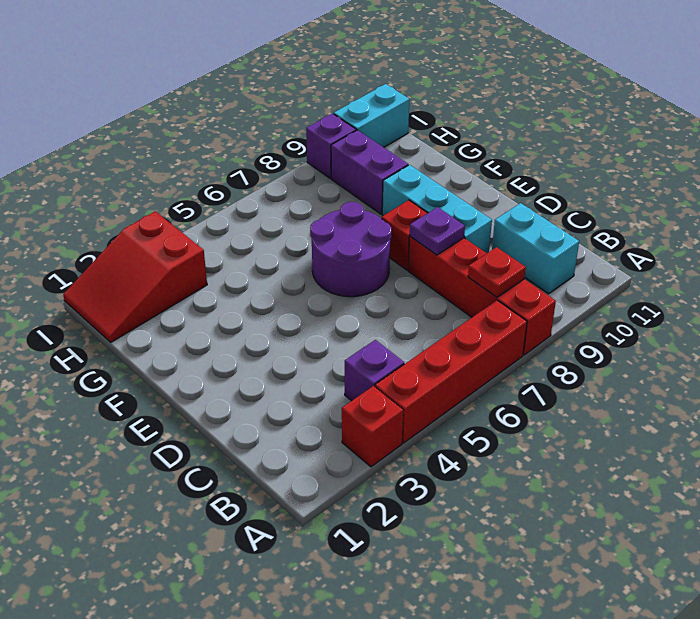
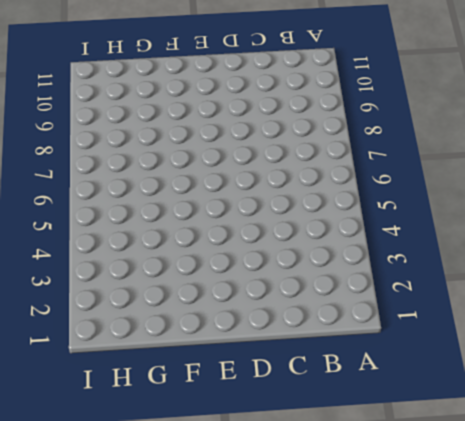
none -> red 1x1 brick [342,386,403,467]
none -> red 1x4 brick [375,300,527,443]
none -> red 1x4 brick [408,237,556,355]

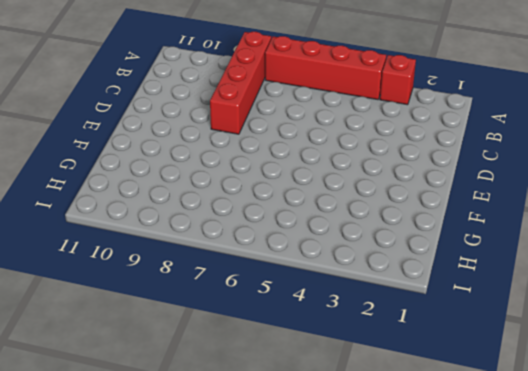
none -> purple 1x1 brick [345,340,404,401]
none -> cyan 1x2 brick [492,203,579,294]
none -> cyan 1x3 brick [382,165,492,253]

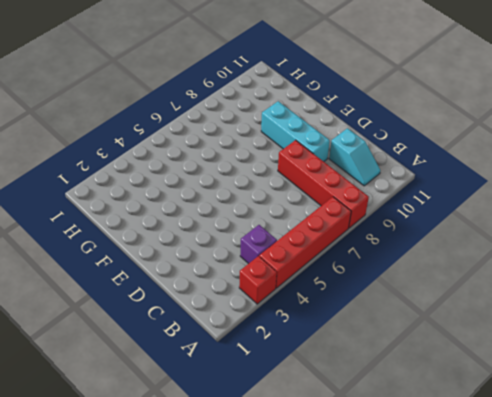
cyan 1x2 slope [329,128,380,186] -> cyan 1x2 brick [492,203,579,294]
none -> purple 2x2 round brick [310,202,392,297]
none -> red 1x1 brick [382,200,427,270]
none -> purple 1x2 brick [331,130,408,214]

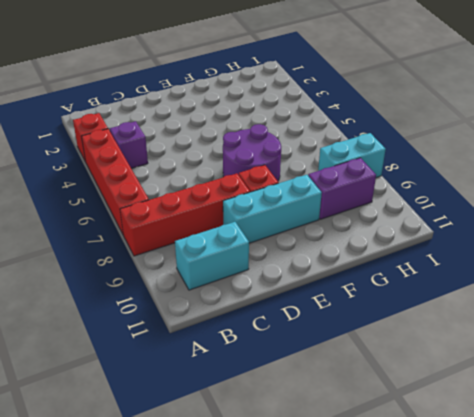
cyan 1x2 brick [318,133,386,178] -> cyan 1x2 brick turned to [334,84,409,147]
none -> red 2x3 slope [63,211,207,342]
none -> purple 1x1 brick [306,113,356,178]
none -> red 1x1 plate [468,247,526,297]

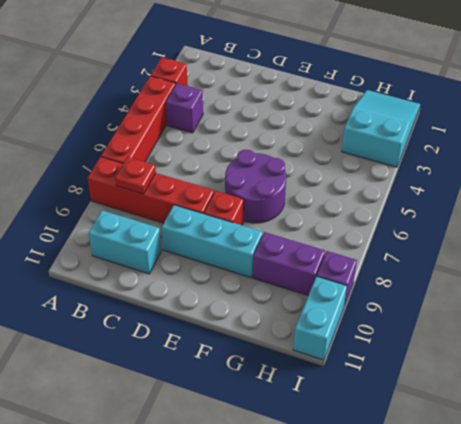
cyan 2x3 slope [342,90,420,167] -> red 2x3 slope [63,211,207,342]
none -> purple 1x1 plate [410,207,465,255]

